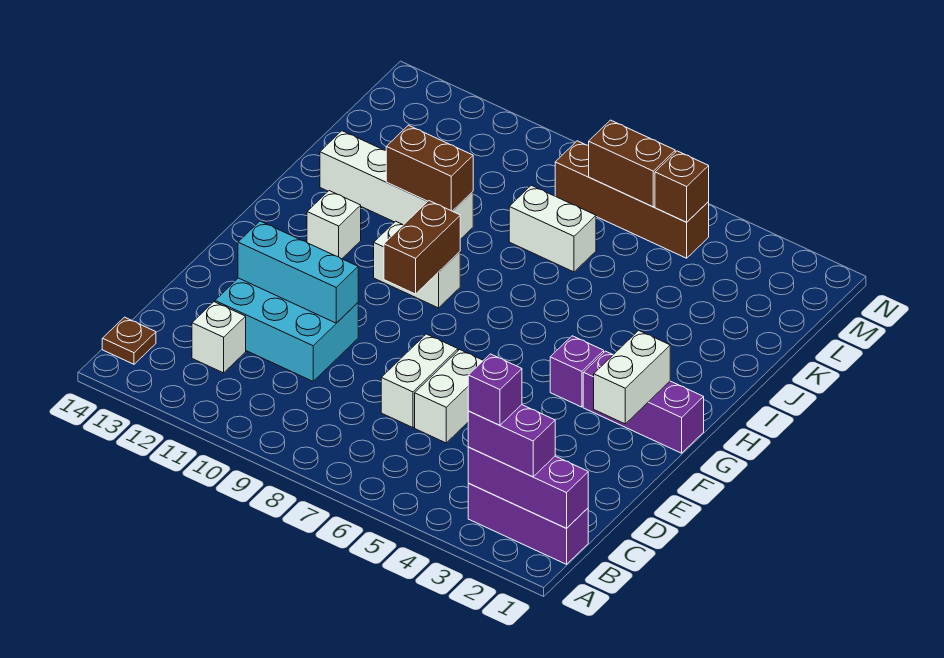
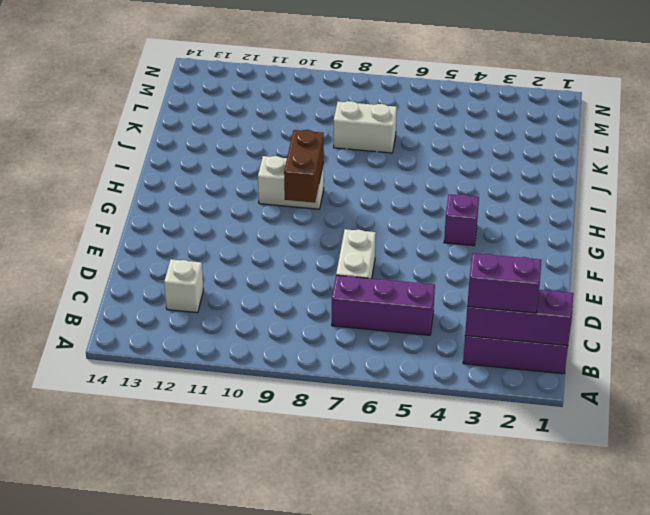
purple 1x3 brick [332,275,435,335] -> purple 1x3 brick moved to [583,351,704,453]
none -> brown 1x1 plate [102,317,156,364]
none -> white 1x2 brick [415,350,483,443]
none -> cyan 2x3 brick [215,278,358,381]

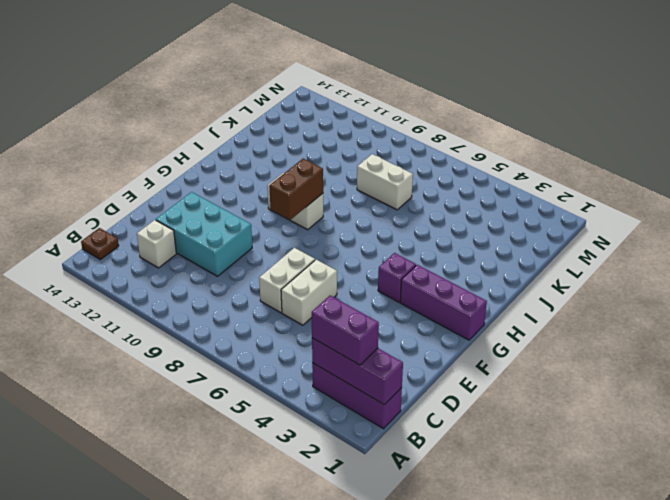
none -> white 1x1 brick [307,191,361,259]
none -> white 1x4 brick [320,131,473,239]
none -> brown 1x4 brick [555,141,709,258]

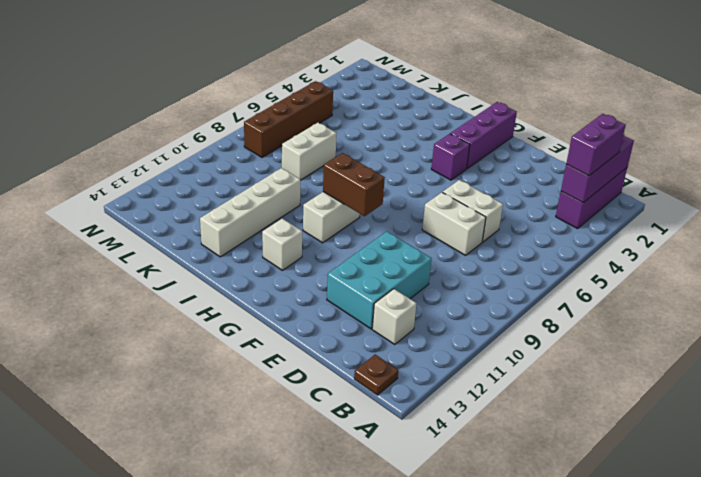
none -> cyan 1x3 brick [238,221,358,323]
none -> white 1x2 brick [594,331,670,424]
none -> brown 1x2 brick [386,125,473,211]

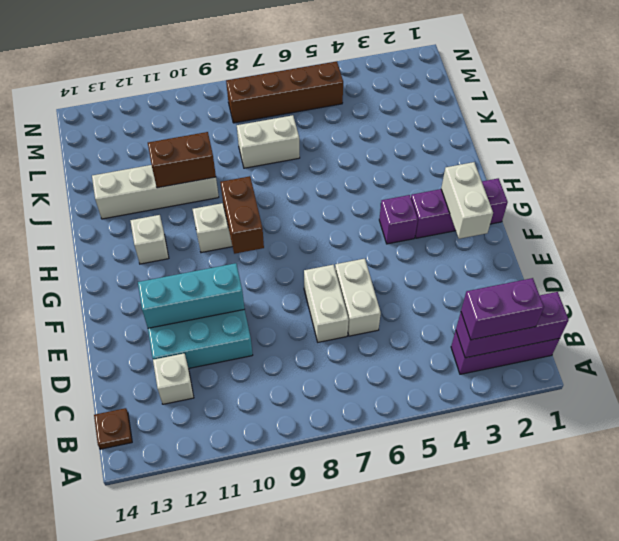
none -> brown 1x1 brick [655,151,709,222]
none -> brown 1x2 brick [589,120,675,207]
none -> purple 1x1 brick [468,354,522,425]

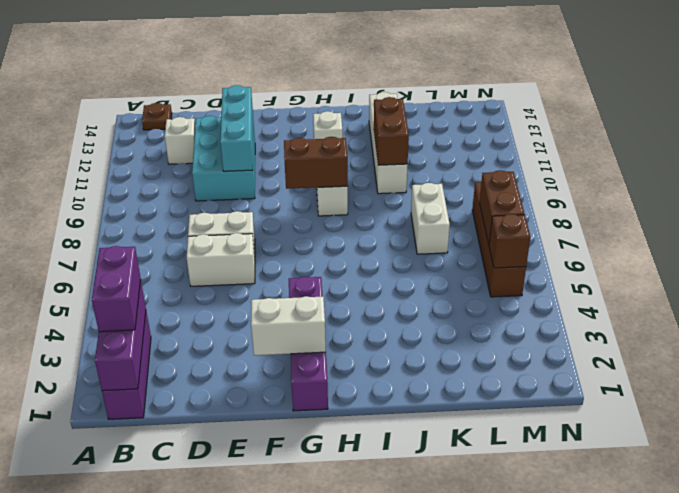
none -> purple 1x1 brick [468,354,522,425]

